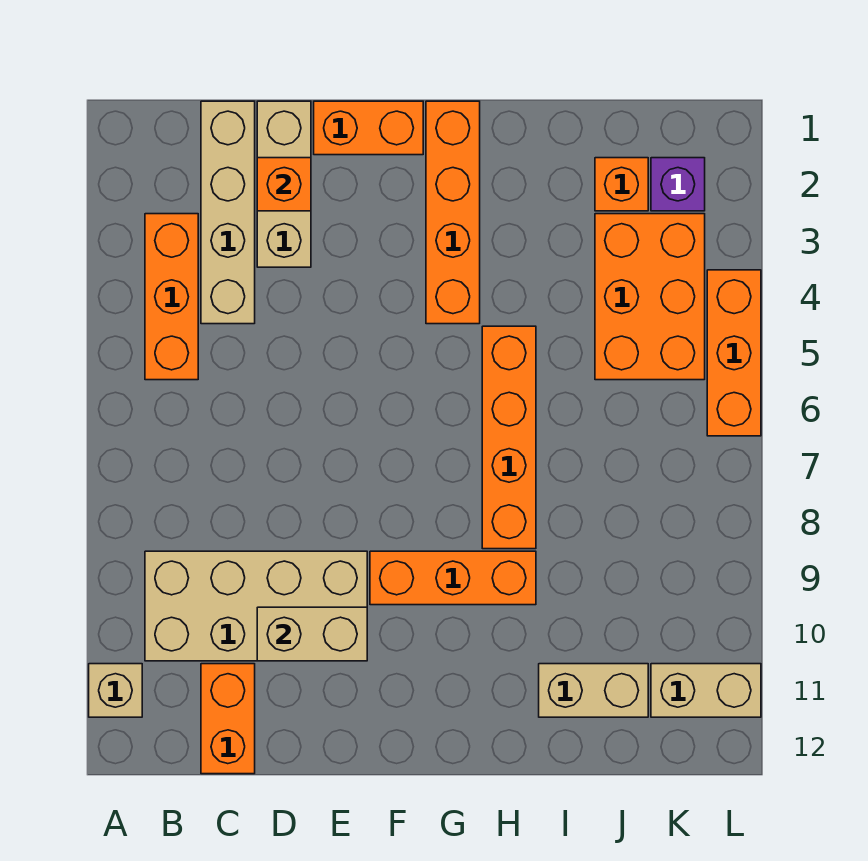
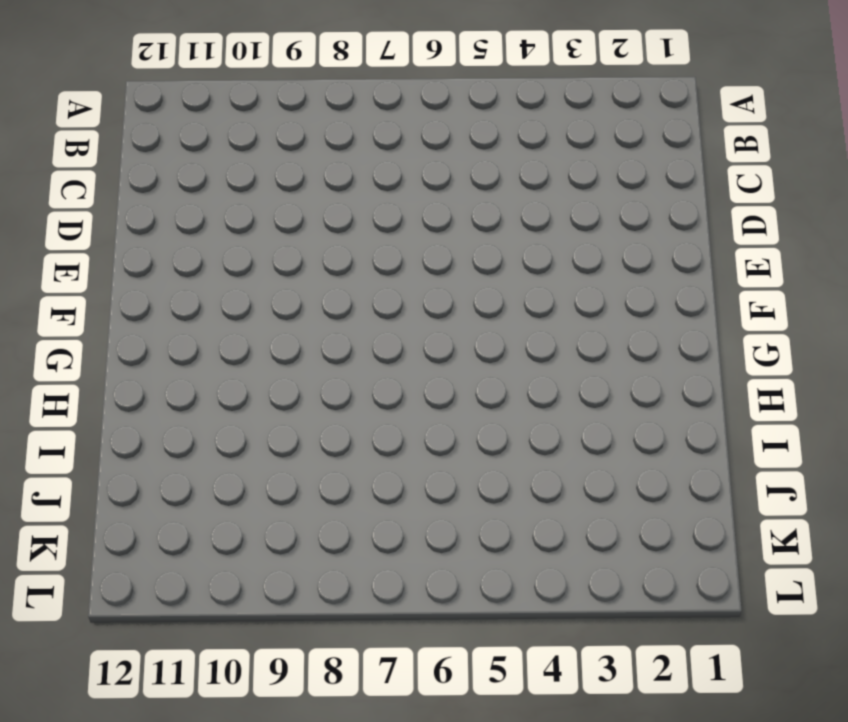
none -> tan 1x1 brick [89,664,142,717]
none -> orange 1x3 brick [145,214,198,380]
none -> tan 2x4 brick [145,551,367,661]

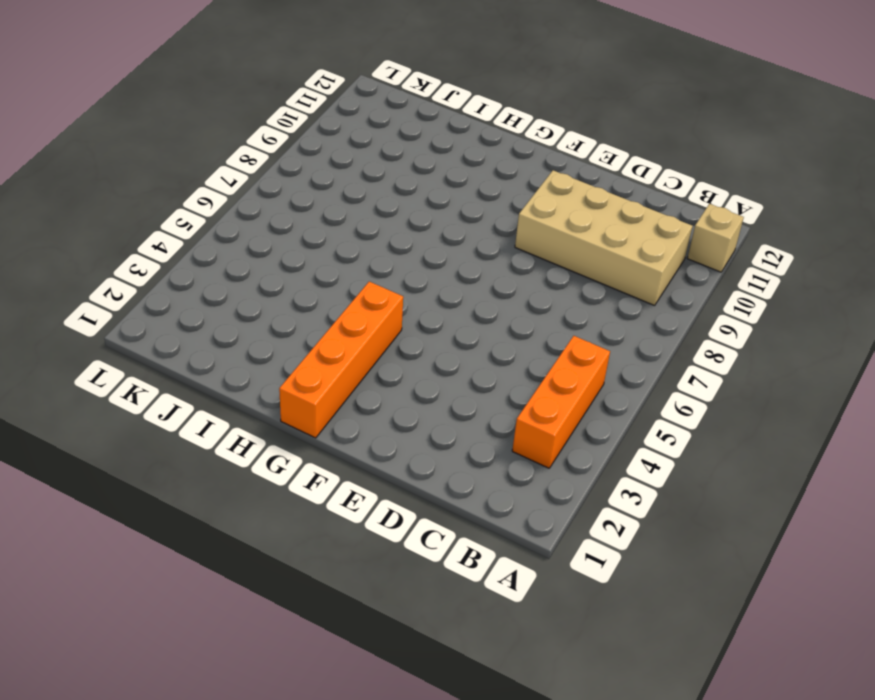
none -> tan 1x4 brick [201,101,255,324]
none -> orange 1x2 brick [201,664,255,774]
none -> tan 1x3 brick [257,101,311,267]

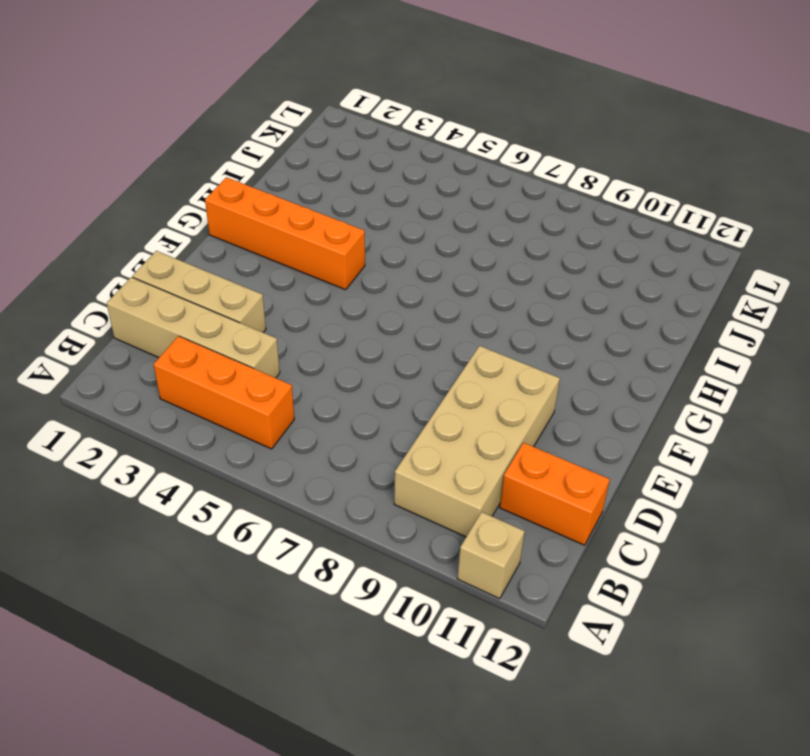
none -> orange 1x2 brick [314,101,423,155]
none -> orange 1x3 brick [370,551,536,605]
none -> orange 1x4 brick [482,326,536,549]

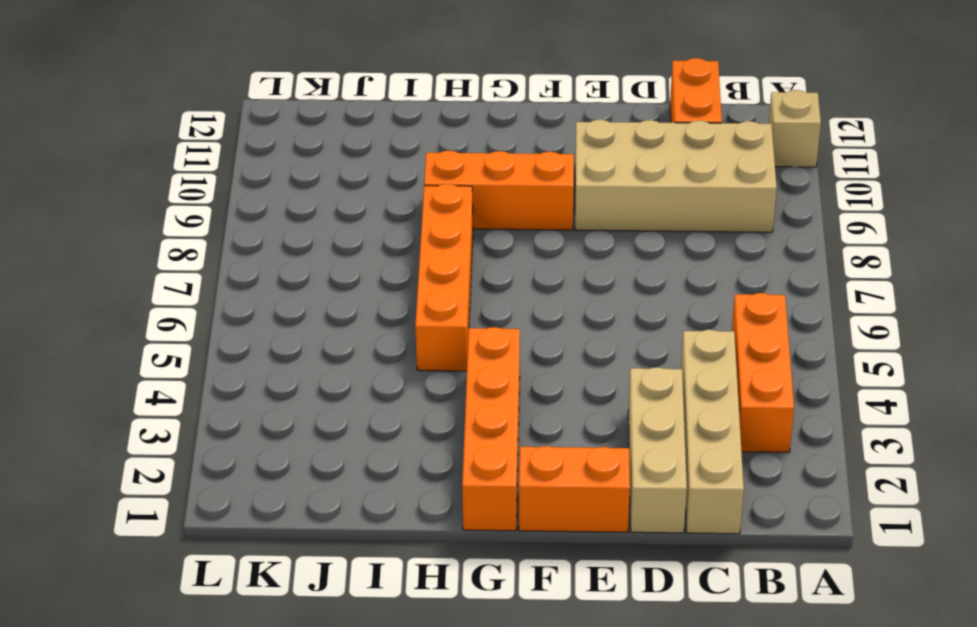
none -> tan 1x2 brick [539,664,648,717]
none -> orange 1x1 brick [595,158,648,211]
none -> orange 2x3 brick [595,214,705,380]

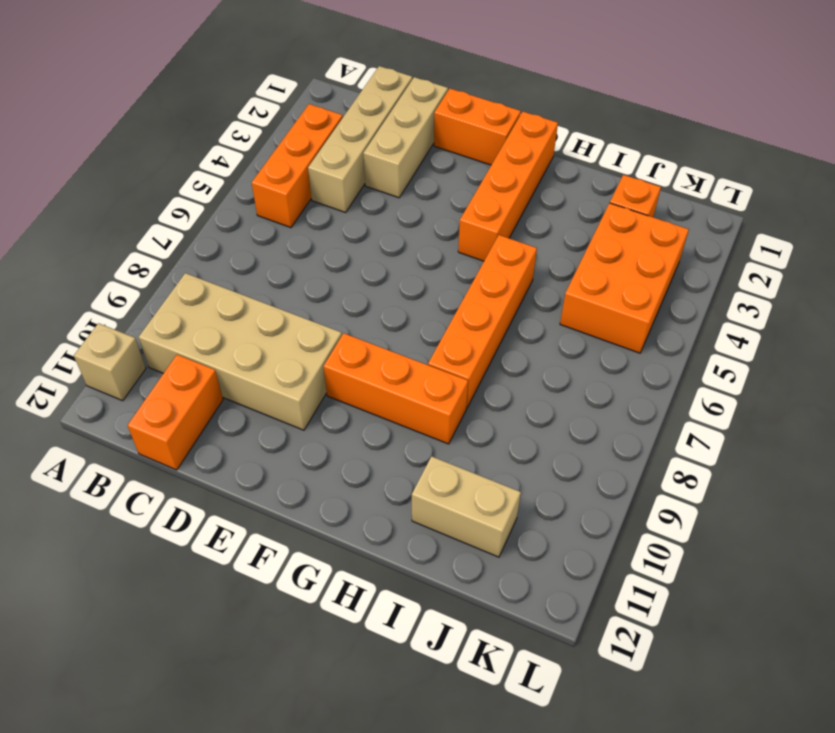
none -> purple 1x1 brick [651,158,705,211]
none -> tan 1x2 brick [651,664,761,717]
none -> orange 1x3 brick [707,270,761,436]

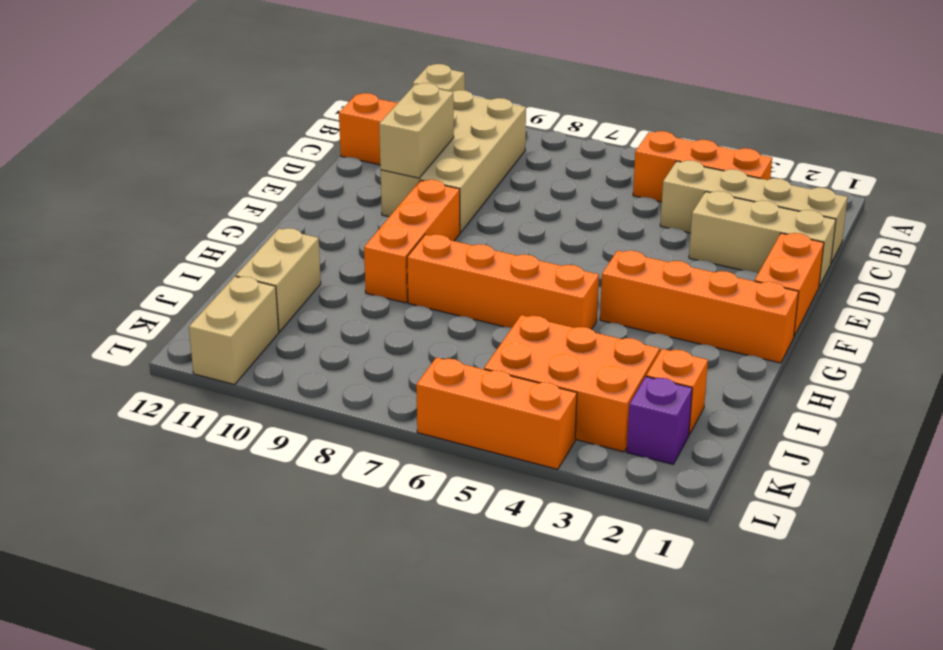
none -> orange 1x1 brick [257,158,311,211]

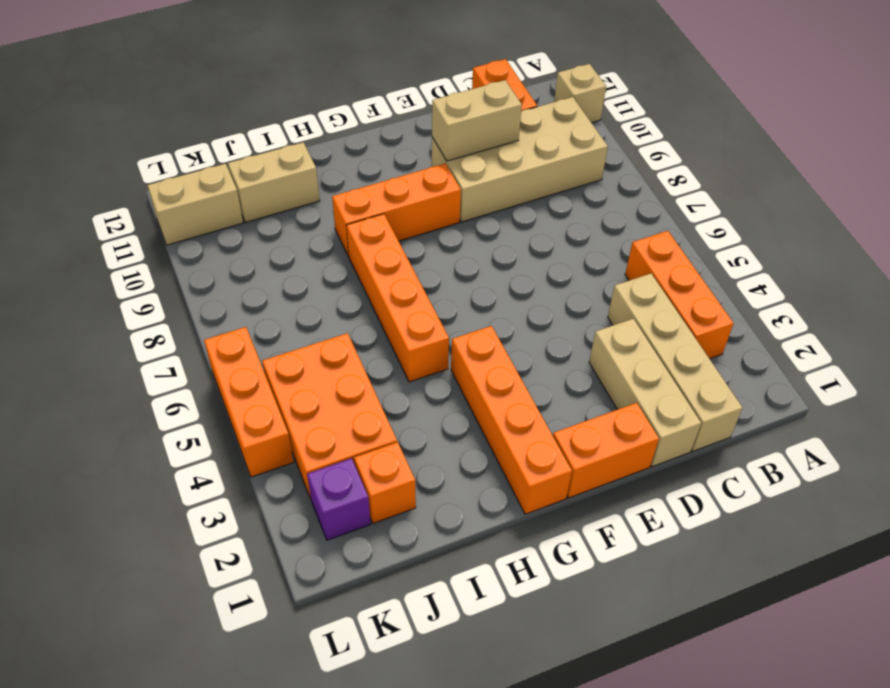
none -> orange 1x1 brick [257,158,311,211]

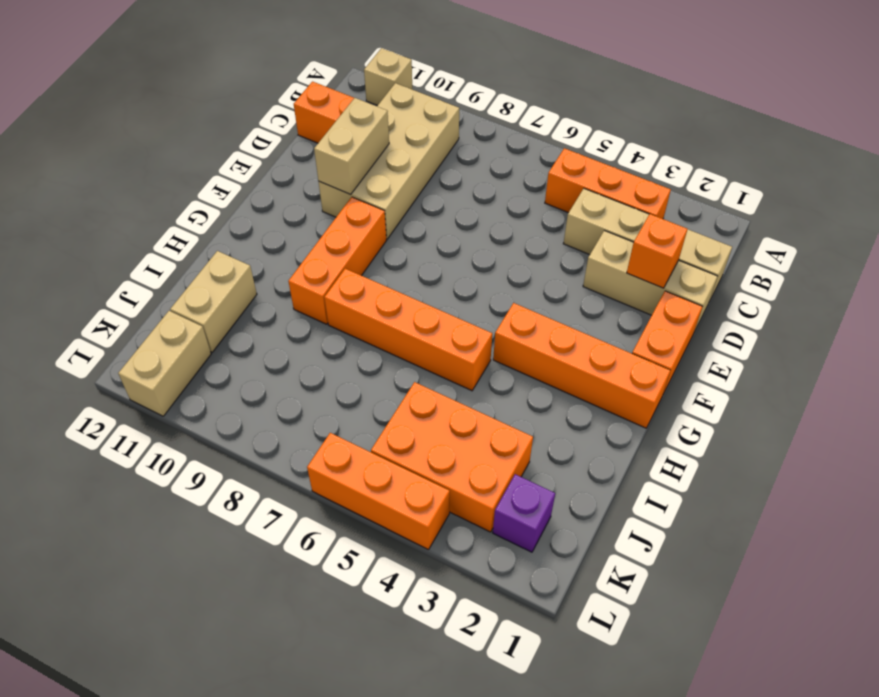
none -> orange 1x1 brick [595,158,648,211]

